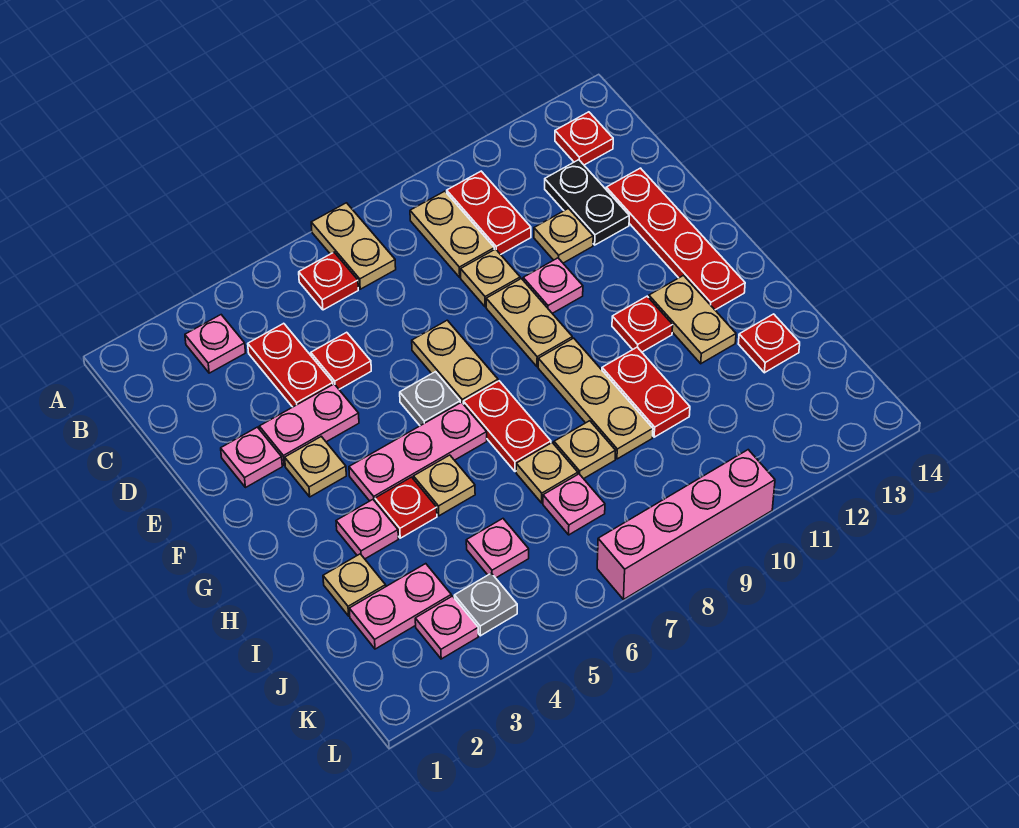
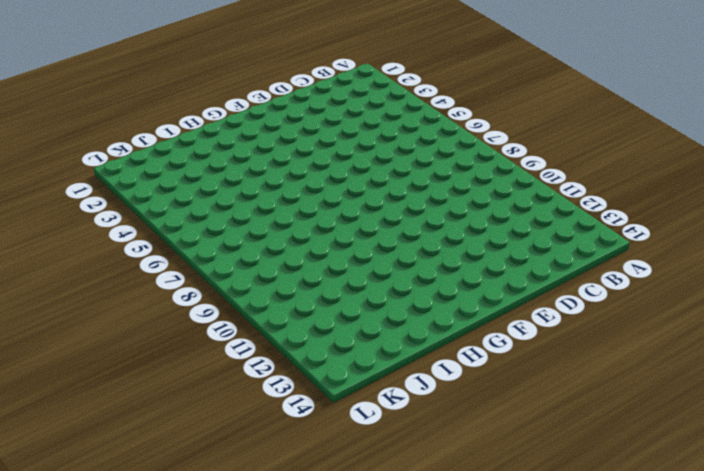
none -> tan 1x2 plate [311,203,396,289]
none -> pink 1x1 plate [185,315,246,373]
none -> red 1x1 plate [299,252,358,310]
none -> tan 1x2 plate [410,191,494,277]

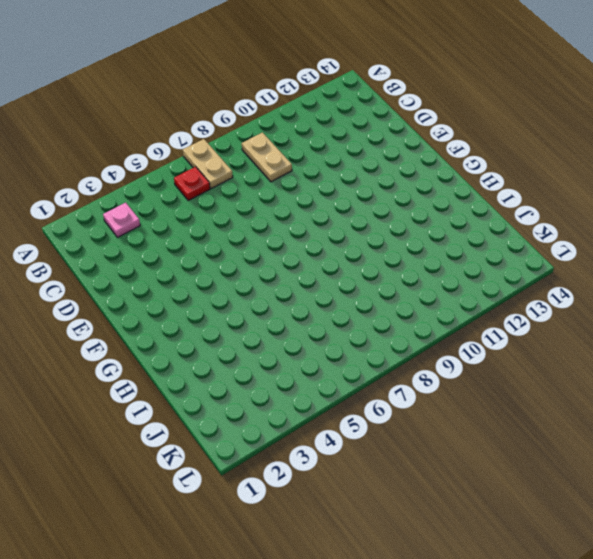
none -> red 1x2 plate [447,171,531,255]
none -> red 1x1 plate [555,112,613,165]
none -> red 1x2 plate [248,323,333,407]
none -> black 1x2 plate [545,160,629,245]

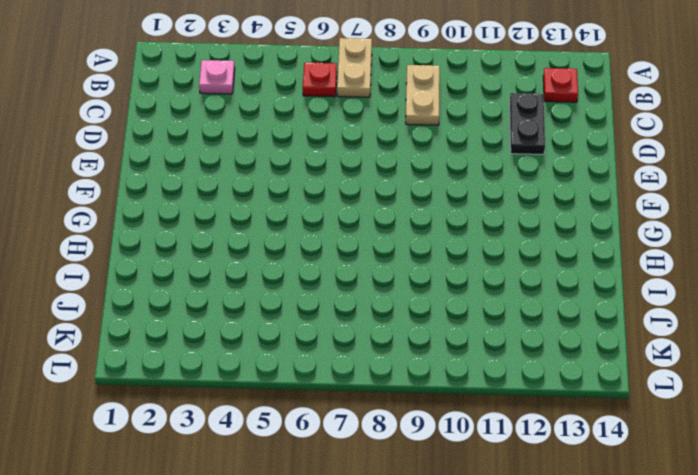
none -> red 1x2 plate [447,171,531,255]
none -> red 1x2 plate [248,323,333,407]
none -> red 1x1 plate [311,332,371,389]
none -> tan 1x1 plate [461,249,520,307]

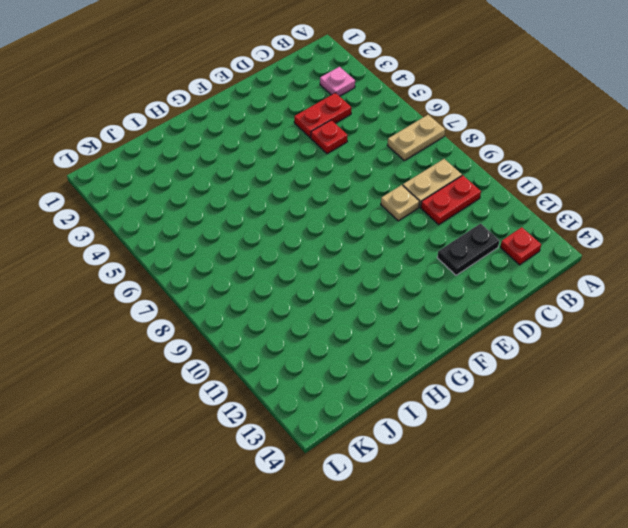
none -> red 1x1 plate [299,252,358,310]
none -> tan 1x1 plate [534,208,593,263]
none -> red 1x4 plate [606,168,745,310]
none -> pink 1x1 plate [221,427,282,488]

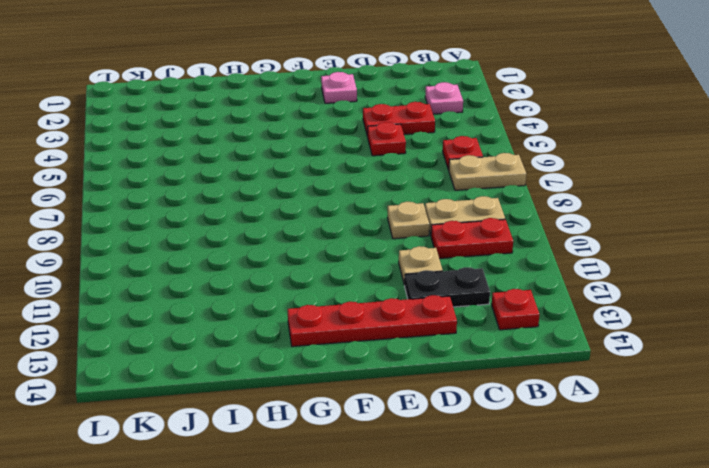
none -> pink 1x2 plate [259,384,359,465]
none -> tan 1x2 plate [412,320,498,403]
none -> tan 1x2 plate [486,279,572,367]
none -> pink 1x1 plate [523,258,583,313]

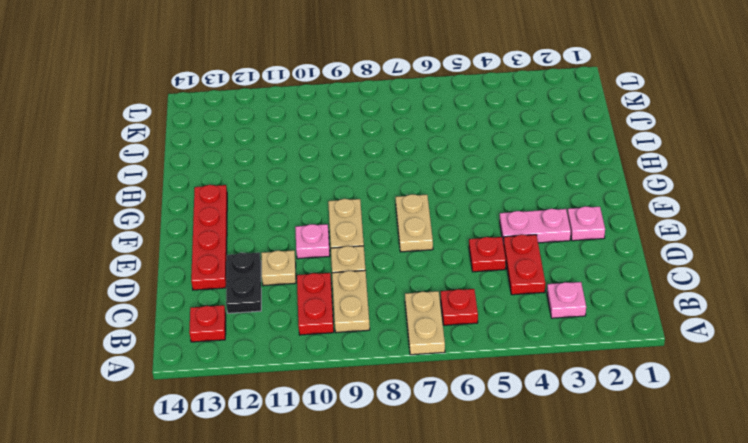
none -> tan 1x1 plate [285,436,346,497]
none -> grey 1x1 plate [400,372,460,426]
none -> pink 1x3 plate [349,402,487,501]
none -> red 1x2 plate [463,381,551,472]

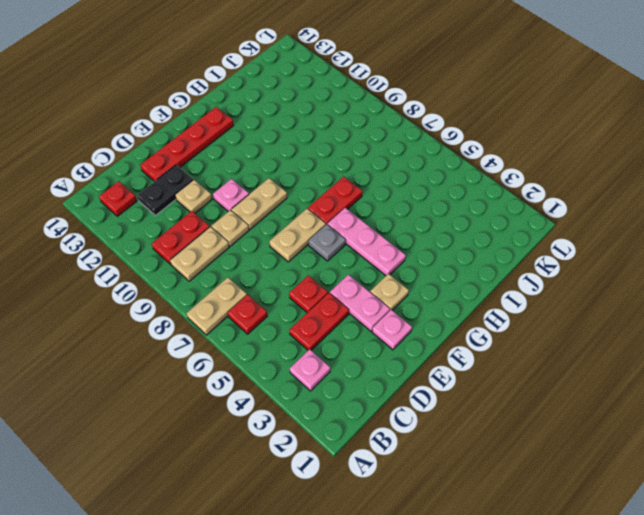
none -> tan 1x3 plate [538,338,653,459]
none -> red 1x1 plate [612,296,673,352]
none -> tan 1x2 plate [649,276,736,364]
none -> pink 1x1 plate [336,500,398,559]

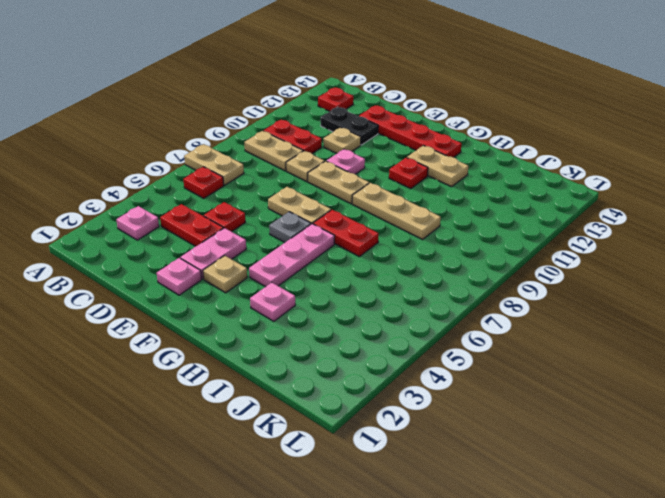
none -> red 1x1 plate [375,477,437,538]
none -> tan 1x1 plate [413,455,475,516]
none -> red 1x2 plate [602,347,690,437]
none -> tan 1x1 plate [323,554,386,616]

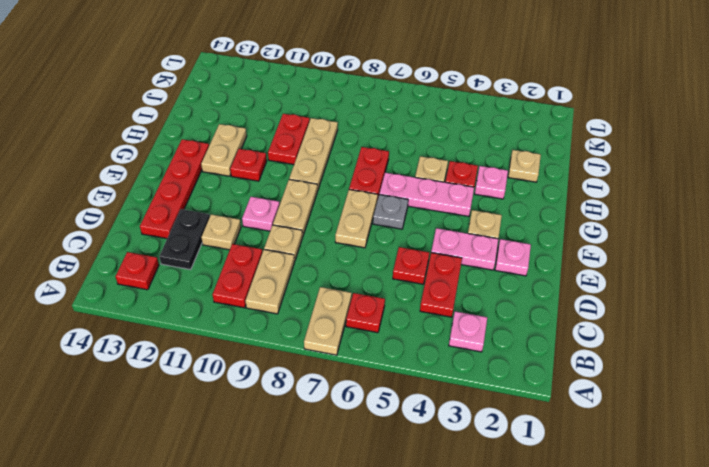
none -> tan 1x1 plate [516,443,578,503]
none -> tan 1x1 plate [554,421,616,479]
none -> red 1x1 plate [738,314,800,373]
none -> pink 1x2 plate [349,564,451,649]

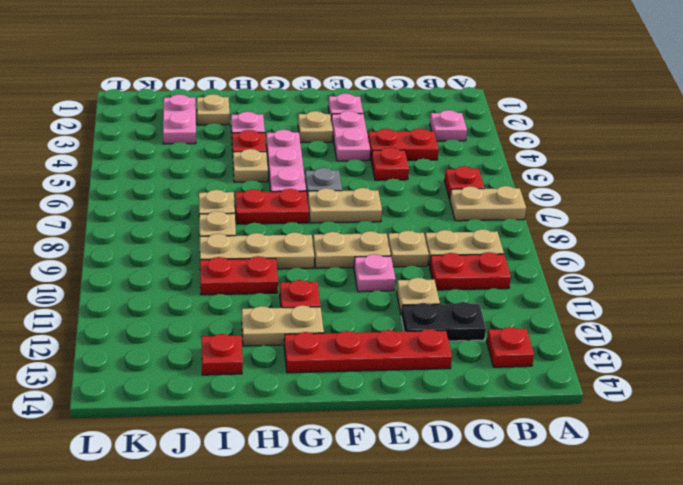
none -> pink 1x1 plate [466,519,529,578]
none -> pink 1x1 plate [543,474,605,535]
none -> pink 1x1 plate [415,596,478,659]
none -> grey 1x1 plate [454,573,517,636]

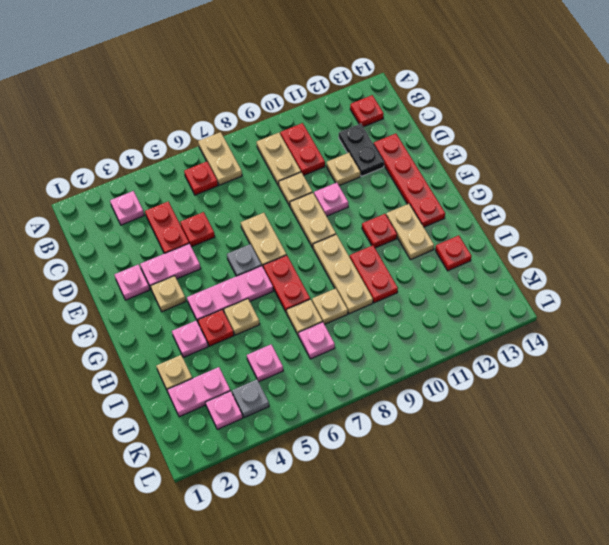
none -> pink 1x4 brick [597,450,775,600]

